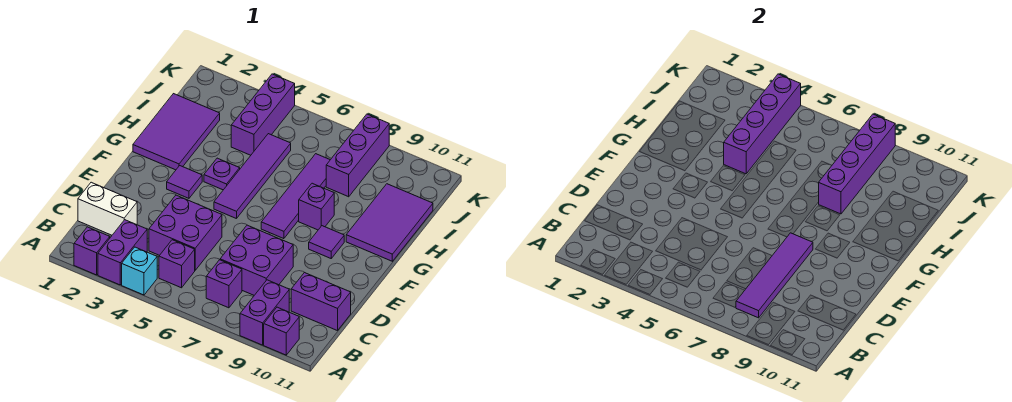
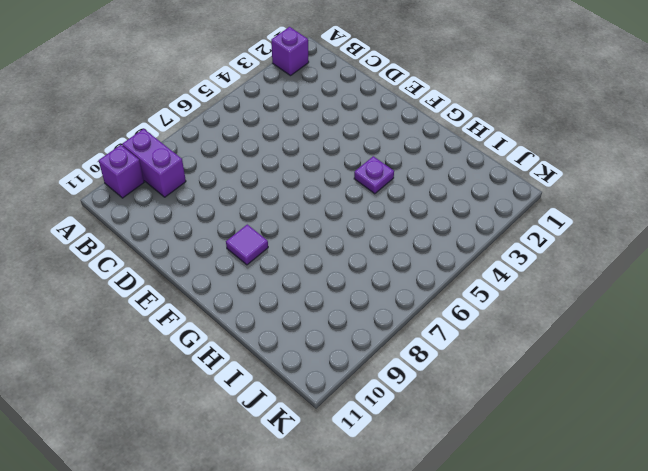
none -> purple 1x2 brick [98,220,147,285]
none -> cyan 1x1 brick [122,247,157,295]
none -> purple 1x1 brick [159,240,195,288]

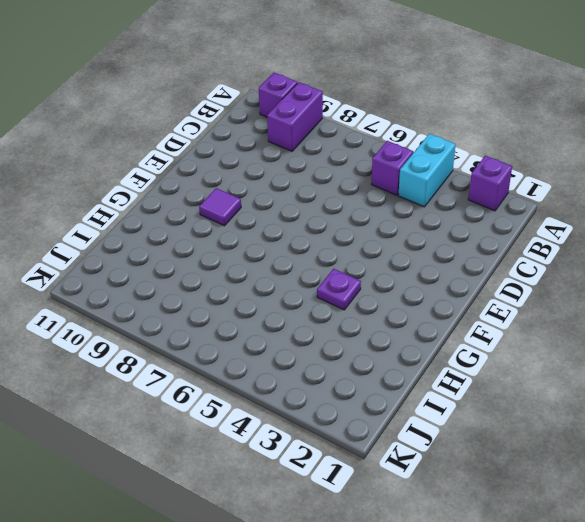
cyan 1x2 brick [398,134,456,207] -> cyan 1x1 brick [122,247,157,295]
none -> purple 1x2 brick [98,220,147,285]
none -> purple 1x1 brick [206,260,242,308]
none -> white 1x2 brick [78,182,137,235]

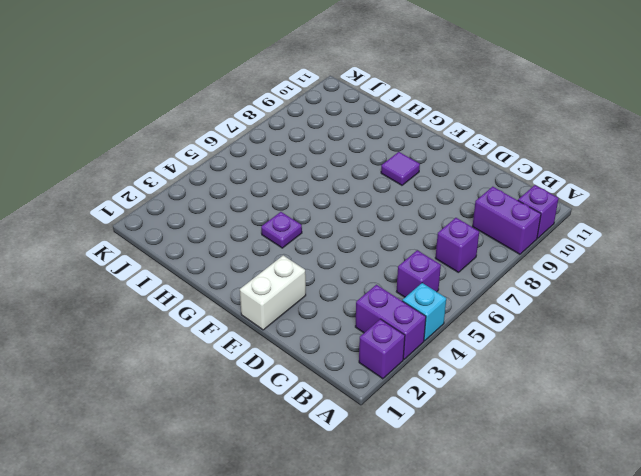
white 1x2 brick [240,255,306,330] -> white 1x2 brick moved to [78,182,137,235]
none -> purple 2x2 brick [149,195,222,270]
none -> purple 2x2 brick [220,225,293,295]
none -> purple 1x2 brick [291,273,351,331]

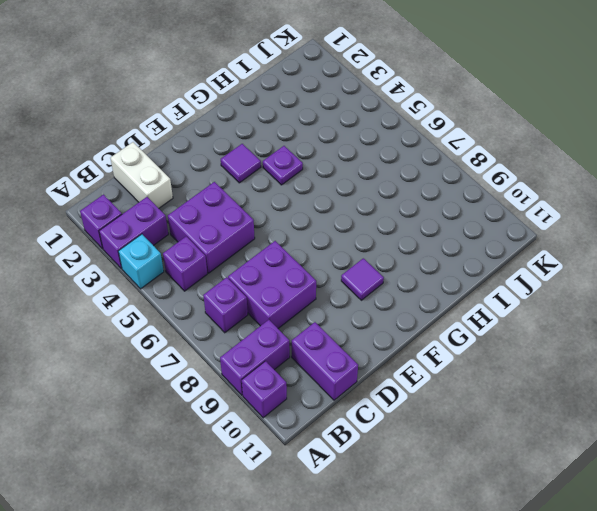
none -> purple 1x4 tile [214,134,291,219]
none -> purple 1x4 tile [261,154,330,239]
none -> purple 2x3 tile [133,94,220,170]

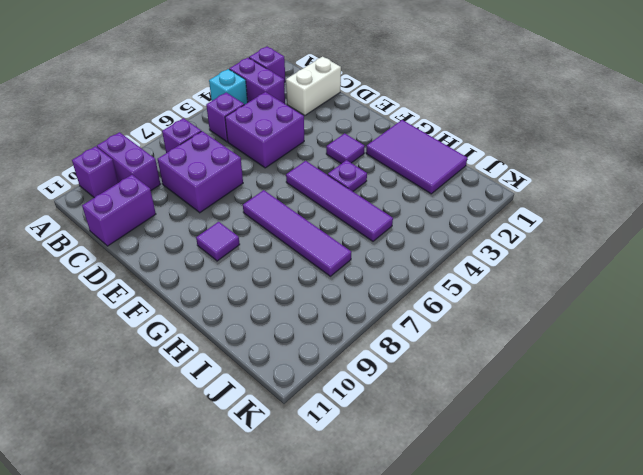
none -> purple 1x1 brick [299,183,334,230]
none -> purple 2x3 tile [346,184,433,261]
none -> purple 1x3 brick [231,74,295,155]

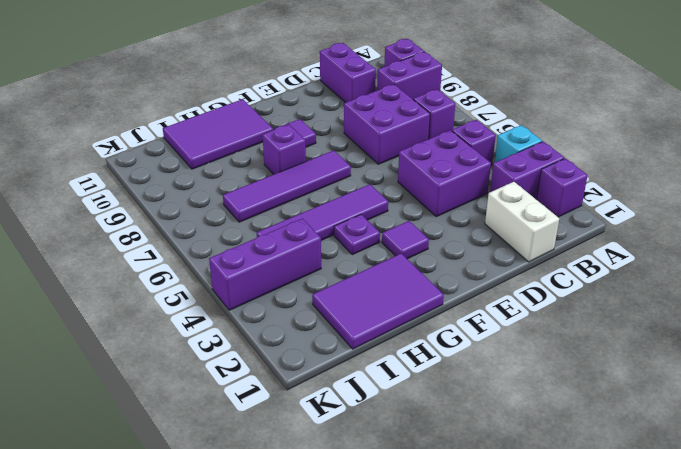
none -> purple 1x3 brick [326,114,389,197]
none -> purple 1x4 tile [736,233,813,318]
none -> purple 1x4 brick [724,74,801,174]

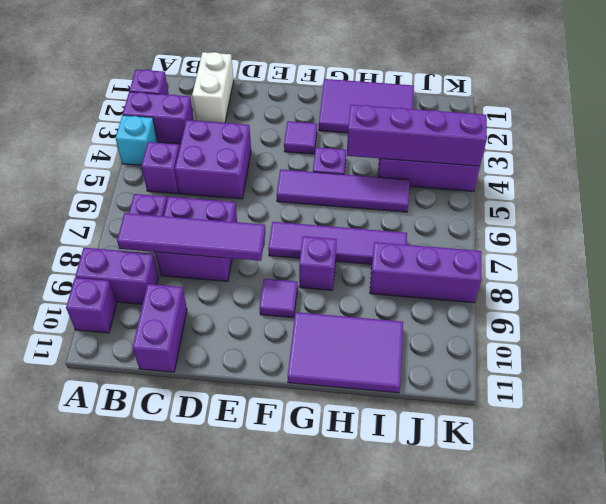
none -> purple 1x4 brick [819,114,895,214]

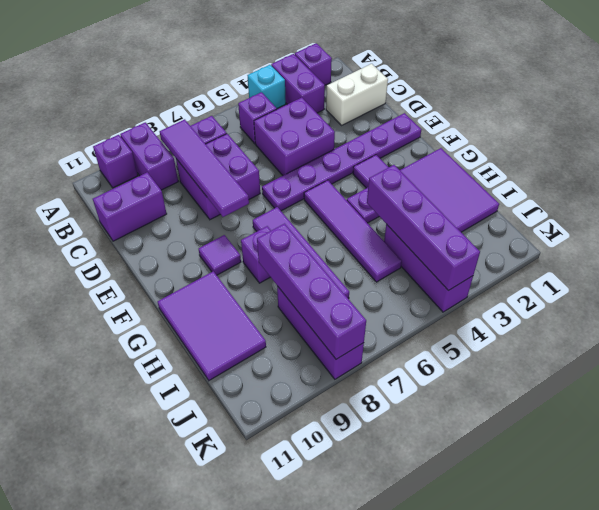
purple 1x6 plate [262,113,421,211] -> none

